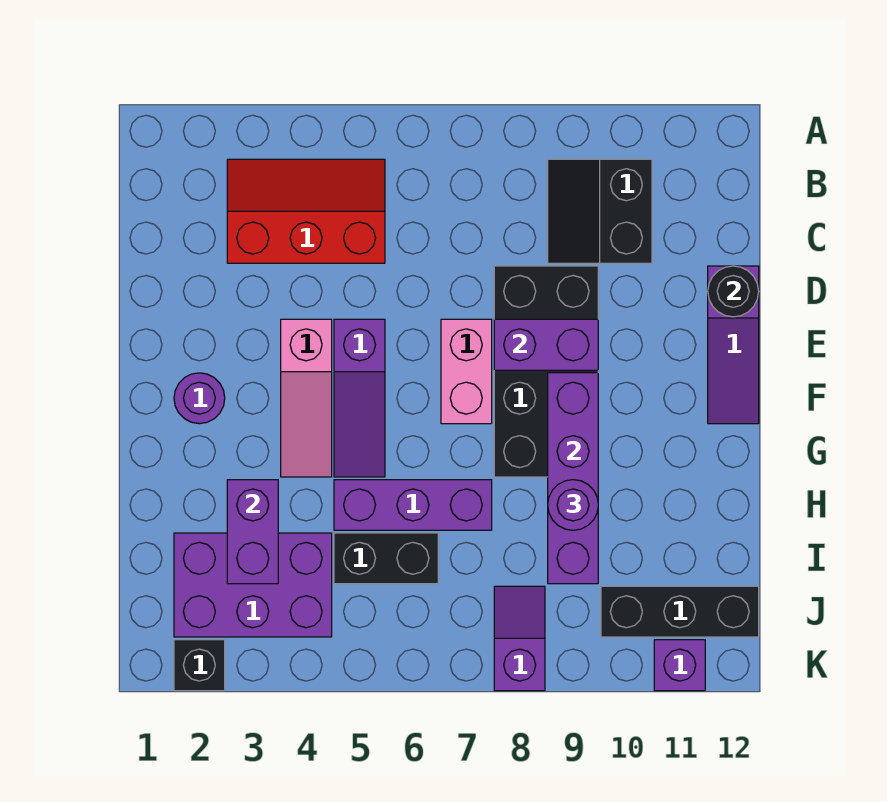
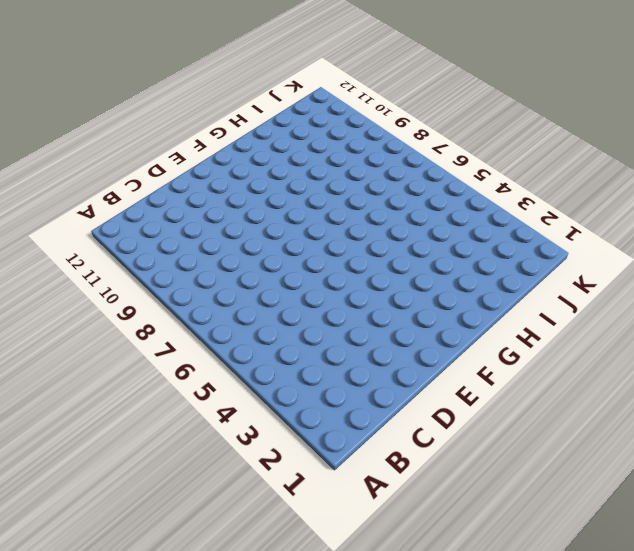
none -> red 2x3 slope [227,159,385,263]
none -> black 2x2 slope [548,159,652,263]
none -> black 2x4 brick [494,266,598,477]

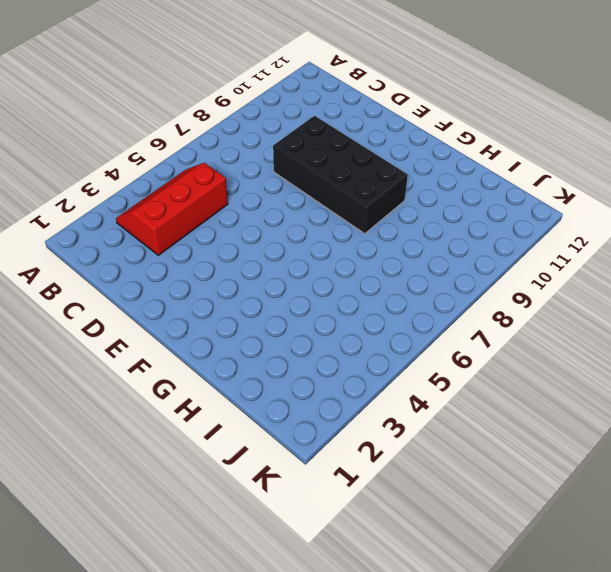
none -> black 2x2 slope [548,159,652,263]
none -> purple 1x3 slope [708,266,759,424]
none -> pink 1x3 slope [281,319,332,477]

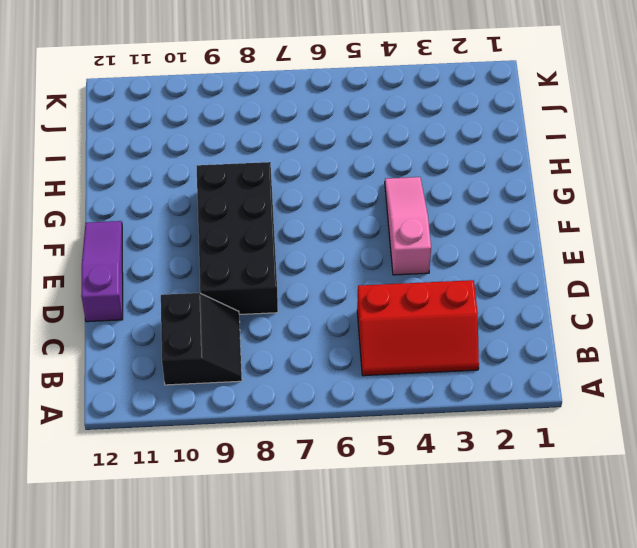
none -> purple 1x3 slope [334,319,385,477]
none -> pink 1x2 brick [441,319,492,424]
none -> purple 1x1 round brick [174,373,225,424]

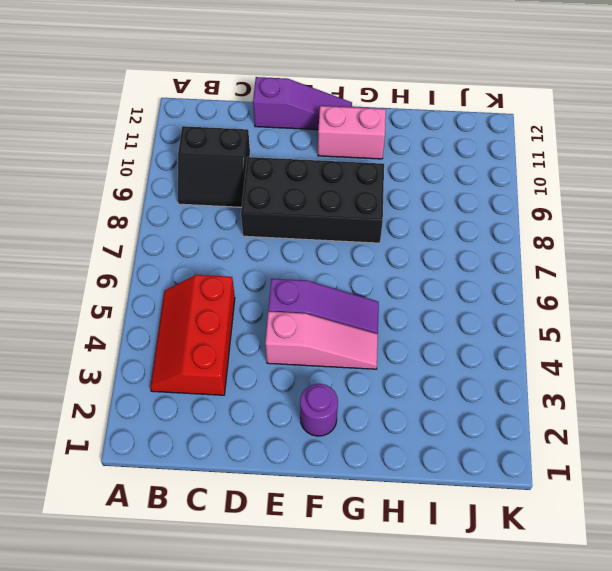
pink 1x2 brick [318,106,386,159] -> pink 1x2 brick moved to [441,319,492,424]
none -> purple 1x3 brick [334,480,492,530]
none -> purple 2x3 brick [174,533,332,637]
none -> black 1x2 brick [334,533,438,584]

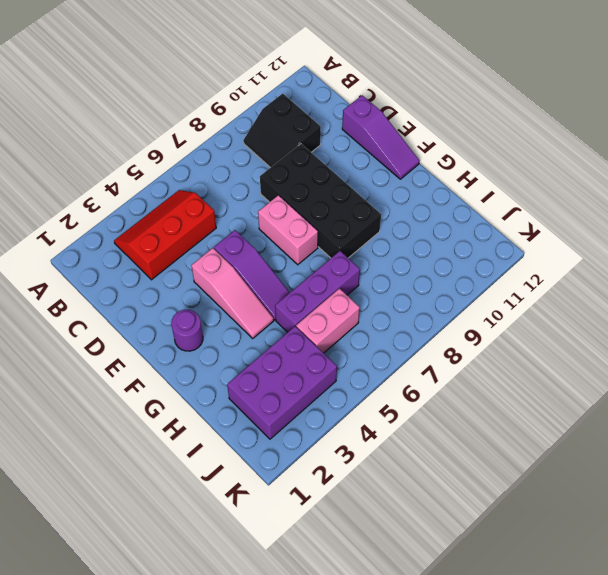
pink 1x2 brick [296,288,360,353] -> black 1x2 brick [334,533,438,584]
none -> purple 1x2 slope [494,586,545,691]
none -> black 1x3 brick [601,586,759,637]
none -> black 1x1 brick [174,640,225,691]

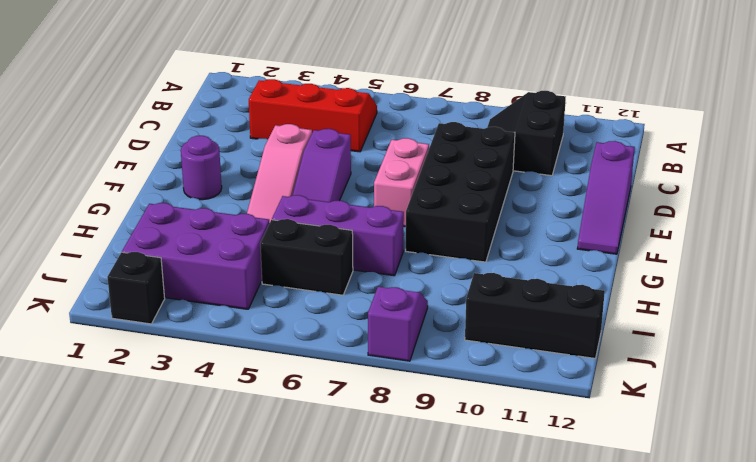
none -> purple 1x1 brick [654,640,705,691]
none -> black 1x1 round brick [708,266,759,317]
none -> purple 1x2 brick [494,319,598,370]

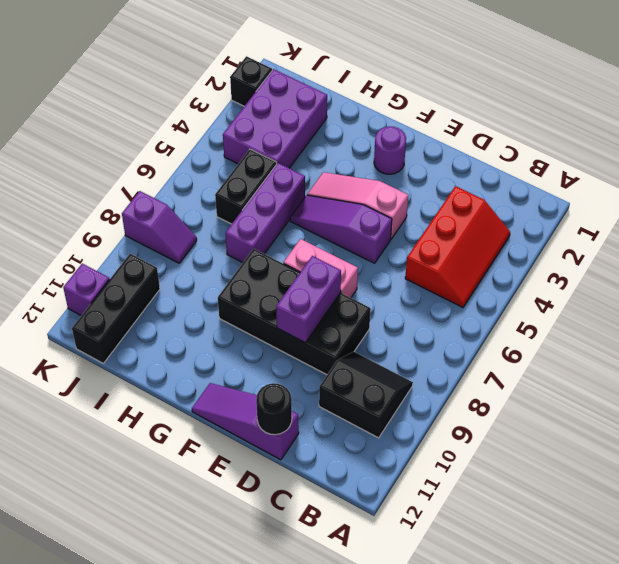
none -> purple 1x4 brick [548,373,598,584]
none -> purple 1x2 brick [227,480,278,584]
none -> purple 1x1 round brick [548,480,598,530]

